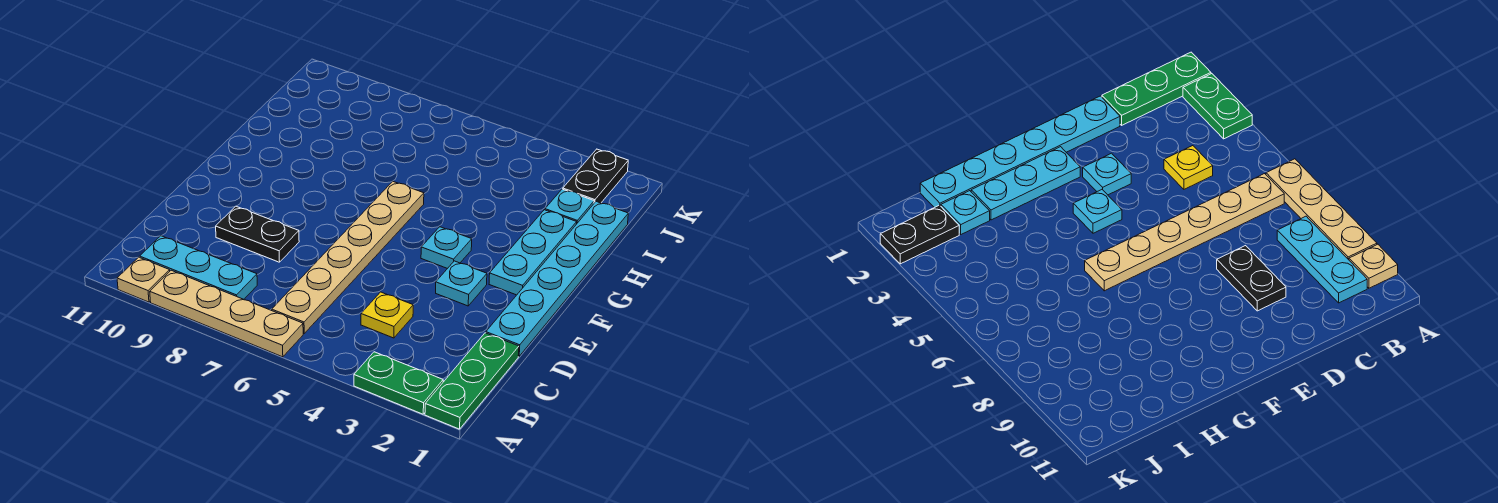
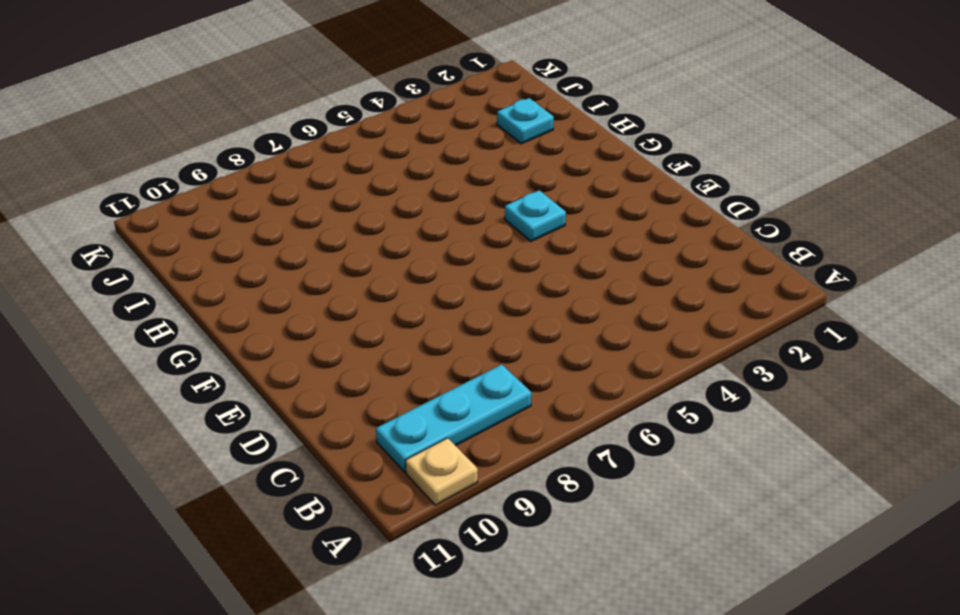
none -> green 1x3 plate [425,333,519,429]
none -> green 1x2 plate [354,352,443,414]
none -> tan 1x4 plate [150,270,303,357]

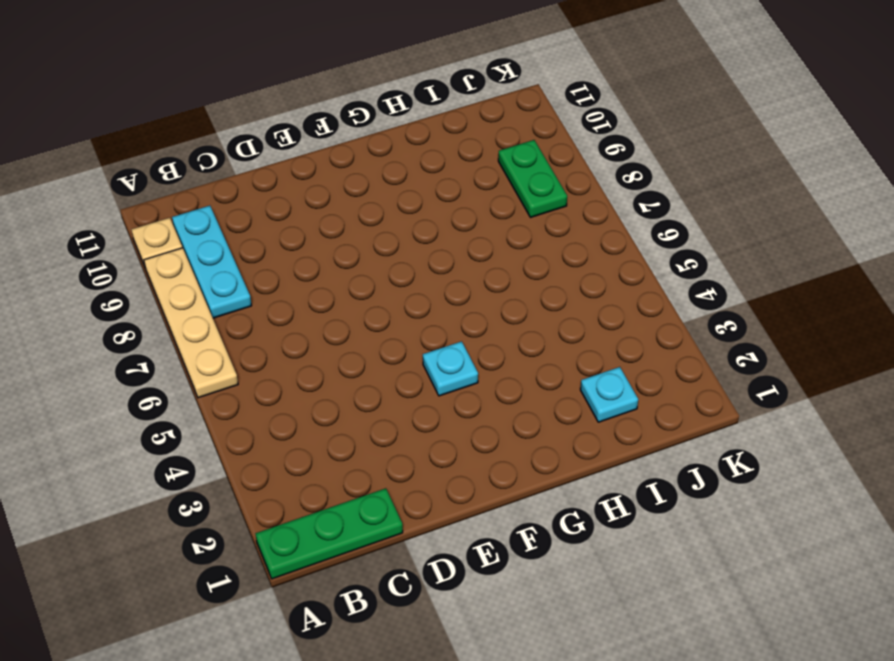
green 1x2 plate [498,140,567,218] -> green 1x2 plate moved to [354,352,443,414]
none -> tan 1x6 plate [272,181,424,333]
none -> yellow 1x1 plate [361,292,413,338]
none -> cyan 1x6 plate [486,202,628,356]

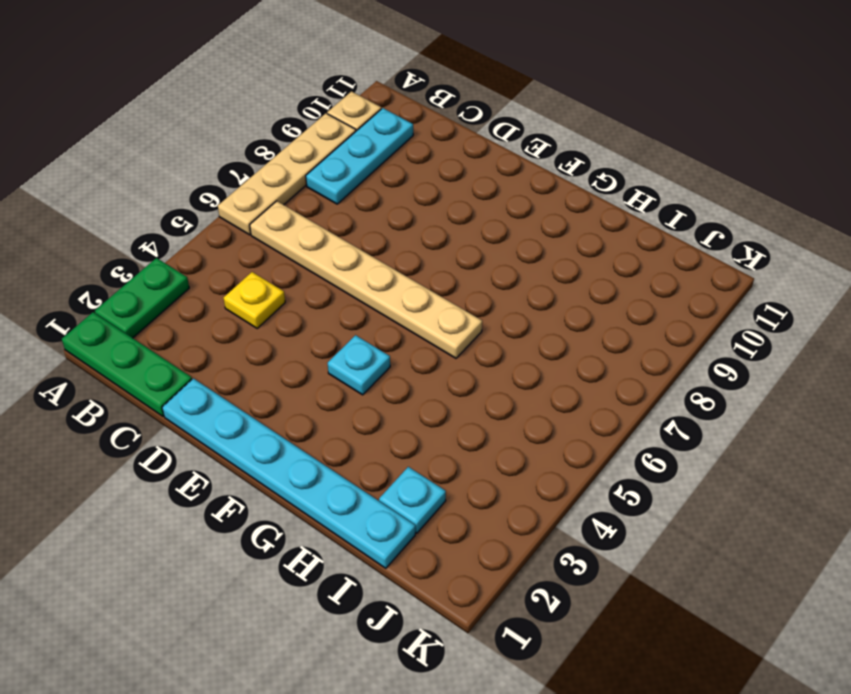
none -> black 1x2 plate [216,206,299,262]
none -> cyan 1x1 plate [436,261,487,306]
none -> cyan 1x3 plate [489,210,577,295]

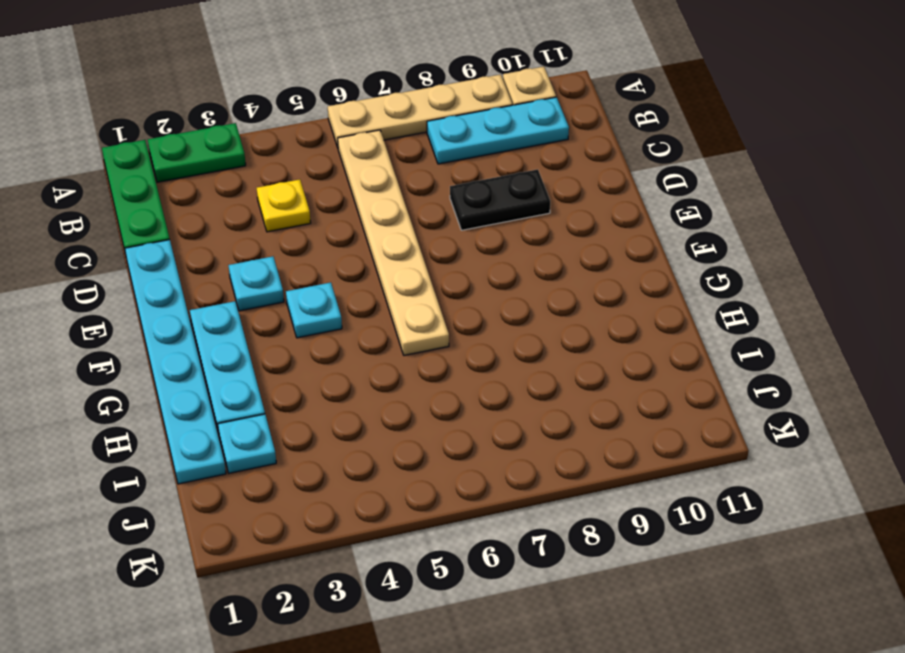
none -> black 1x2 plate [563,149,628,203]

